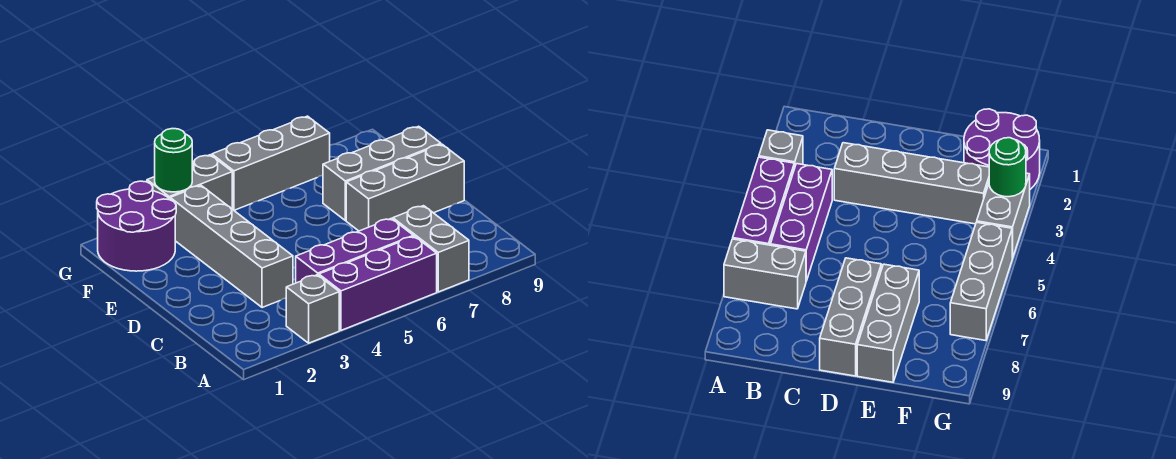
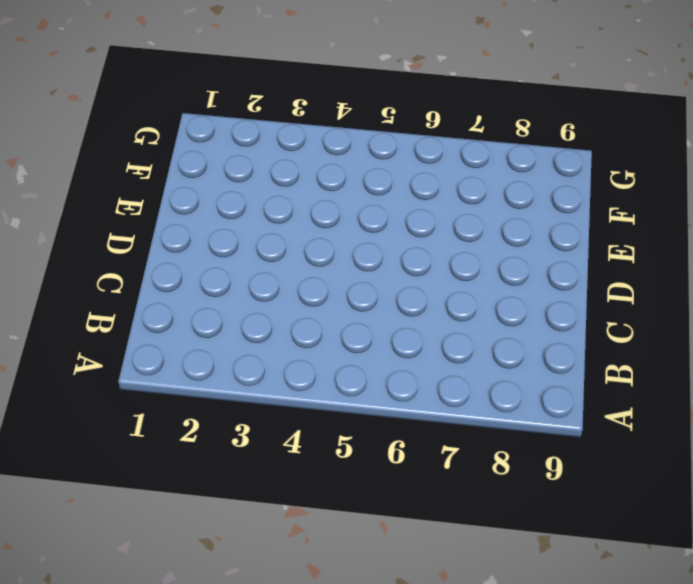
none -> grey 1x1 brick [286,275,339,343]
none -> purple 1x3 brick [319,236,437,330]

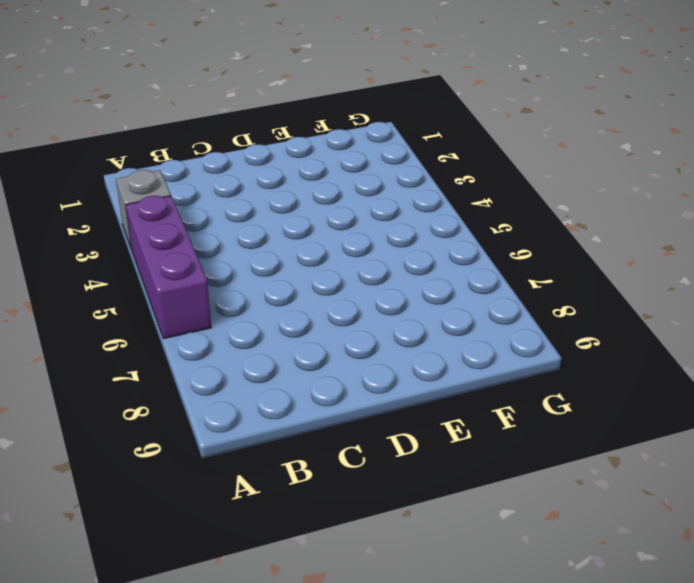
none -> grey 1x2 brick [393,206,469,292]
none -> purple 1x3 brick [296,218,413,283]

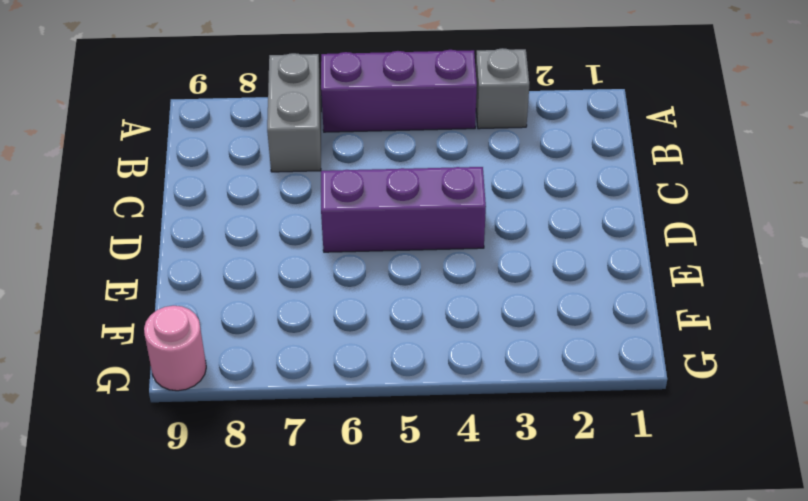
purple 1x3 brick [321,167,486,252] -> purple 1x3 brick moved to [296,218,413,283]
pink 1x1 round brick [144,306,206,391] -> none
none -> grey 1x4 brick [170,186,293,308]
none -> grey 1x3 brick [346,144,464,231]

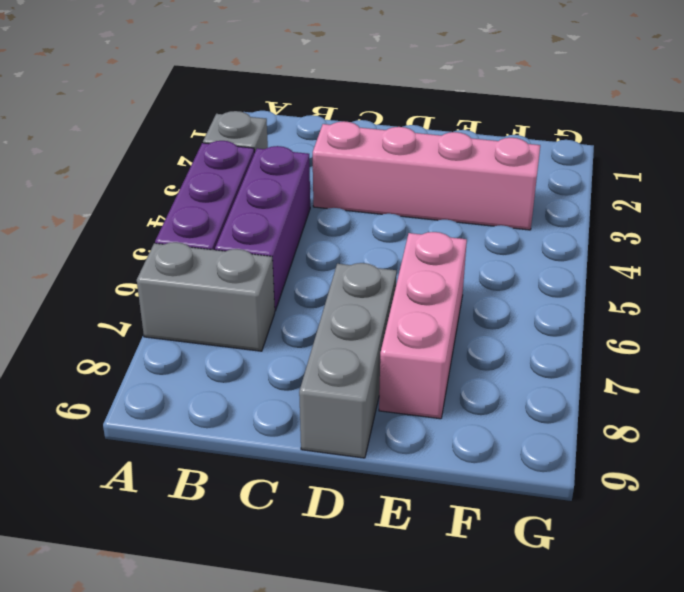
pink 1x4 brick [313,121,540,230] -> grey 1x4 brick [170,186,293,308]
pink 1x3 brick [379,232,467,419] -> grey 1x3 brick [323,126,441,220]
none -> purple 2x2 round brick [97,181,176,271]
none -> grey 1x2 brick [147,155,232,209]

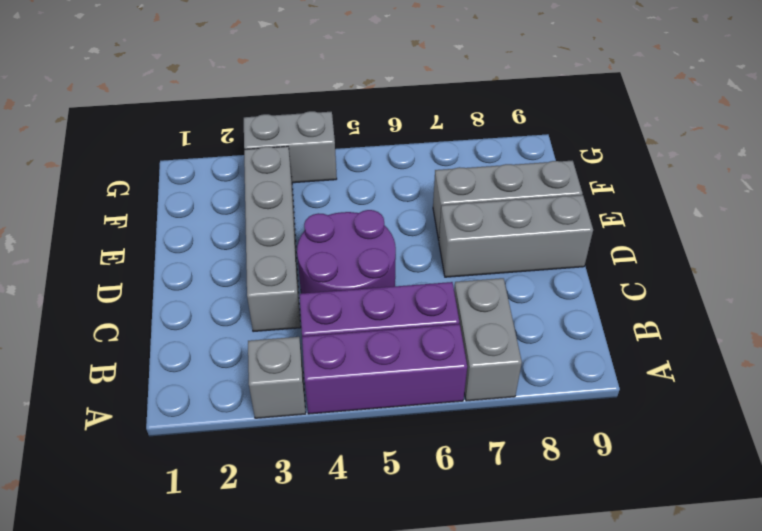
purple 2x2 round brick [297,210,396,294] -> purple 2x2 round brick moved to [97,181,176,271]
none -> grey 1x3 brick [212,116,330,210]
none -> green 1x1 round brick [155,129,192,192]

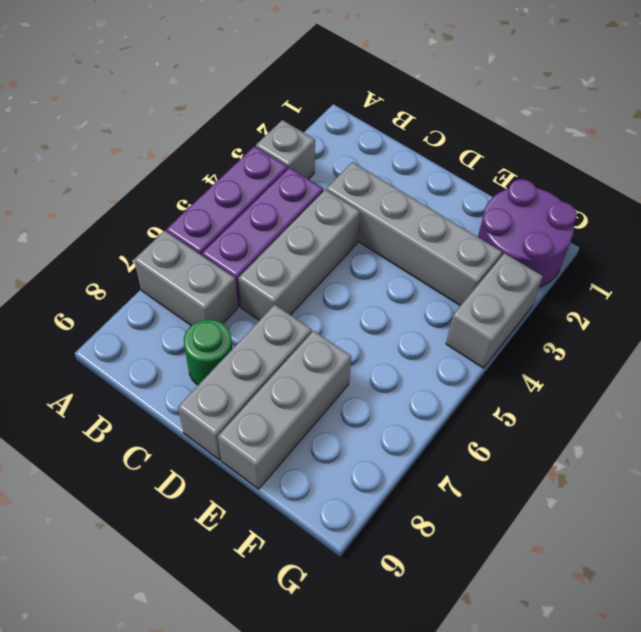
grey 1x3 brick [239,190,360,320] -> grey 1x3 brick moved to [212,116,330,210]
green 1x1 round brick [184,319,232,385] -> green 1x1 round brick moved to [155,129,192,192]

